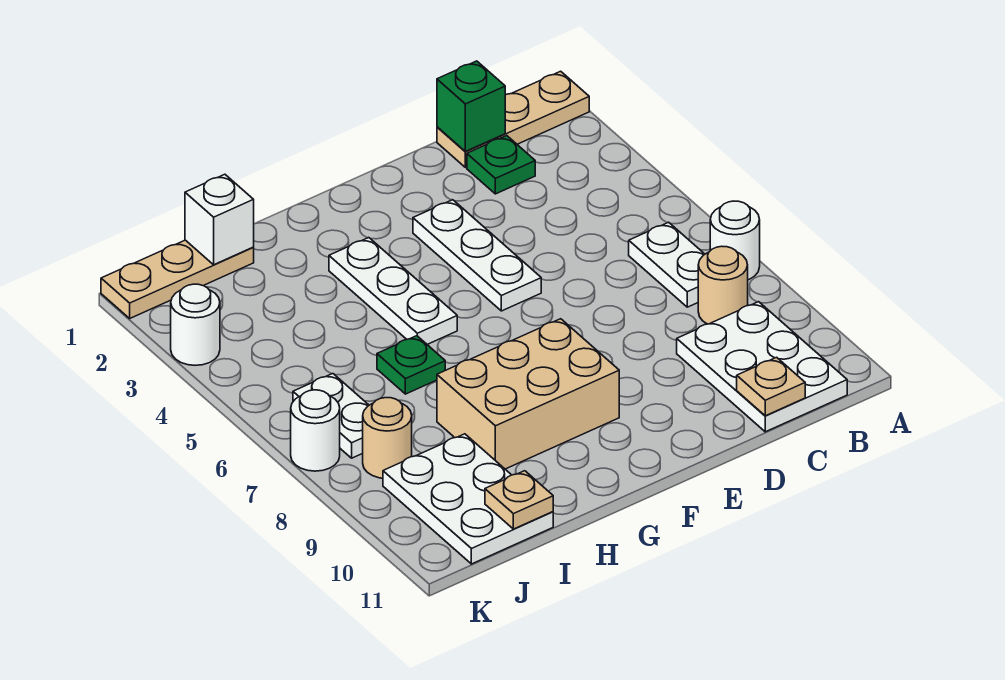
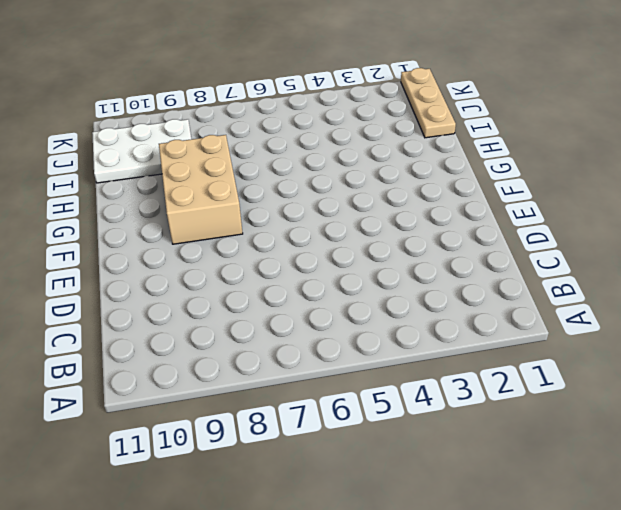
none -> tan 1x3 plate [437,71,589,168]
none -> white 1x1 round brick [710,201,760,280]
none -> white 1x2 plate [629,222,705,307]

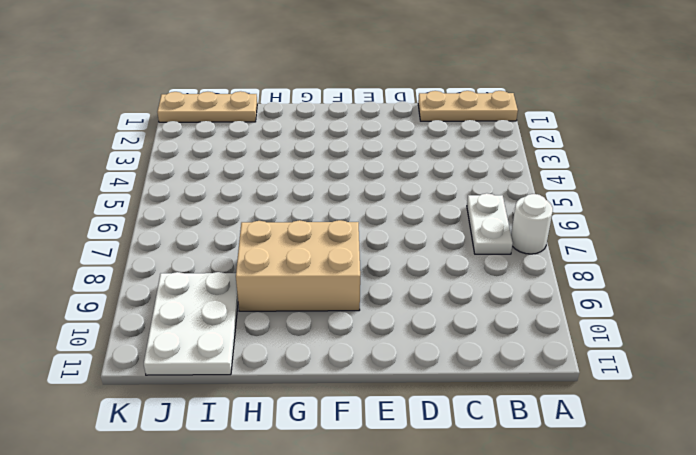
none -> tan 1x1 round brick [698,246,748,324]
none -> white 2x3 plate [677,302,847,432]
none -> green 1x1 plate [467,136,535,194]

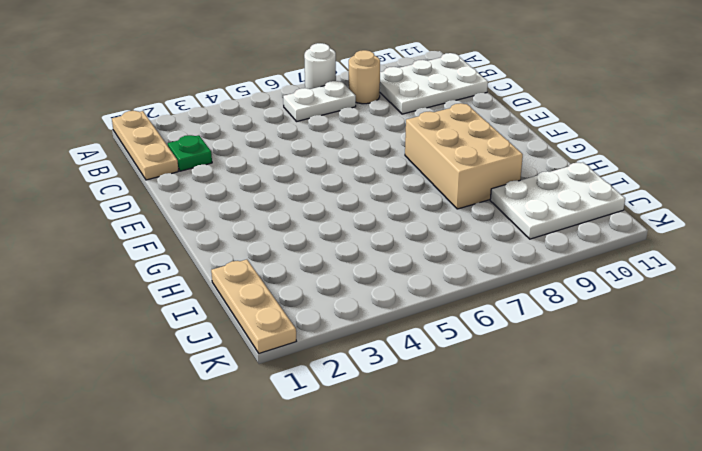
none -> white 1x3 plate [413,200,541,311]
none -> white 1x3 plate [329,238,457,344]
none -> green 1x1 plate [377,336,445,394]

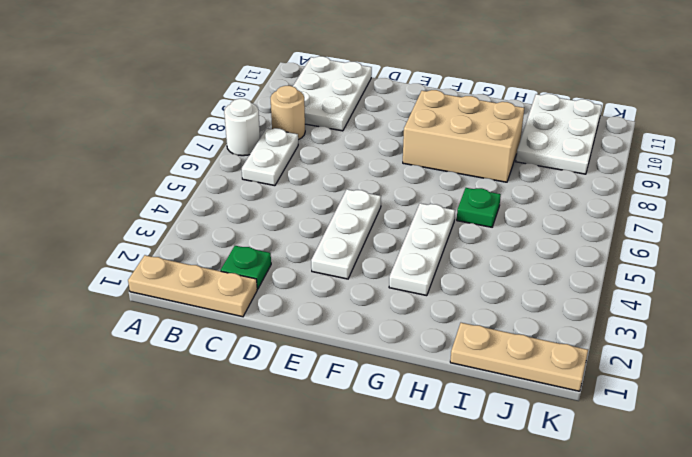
none -> white 1x2 plate [293,374,369,458]
none -> tan 1x1 round brick [363,398,412,478]
none -> white 1x1 round brick [171,284,220,365]

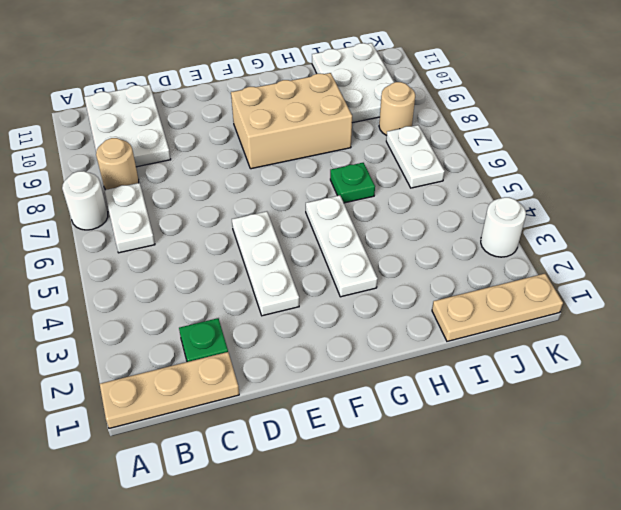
none -> white 1x1 round brick [291,390,340,471]
none -> green 1x1 brick [437,61,505,151]
none -> tan 1x1 plate [737,357,805,416]

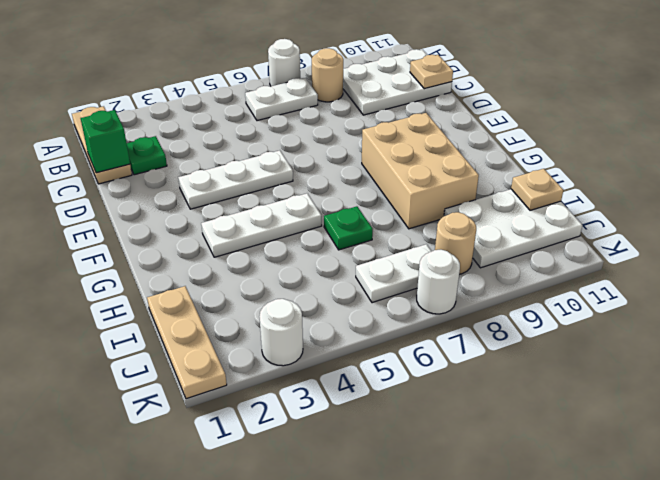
none -> white 1x1 brick [185,174,254,265]

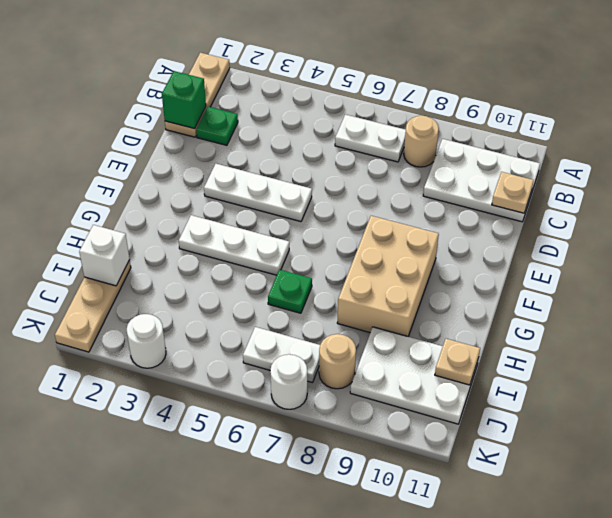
none -> white 1x1 round brick [710,201,760,280]

